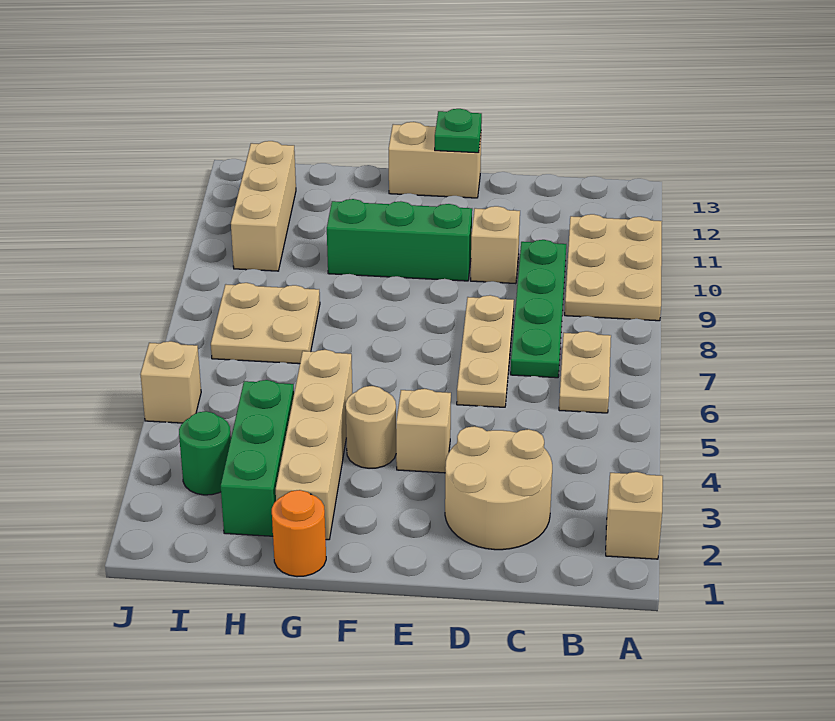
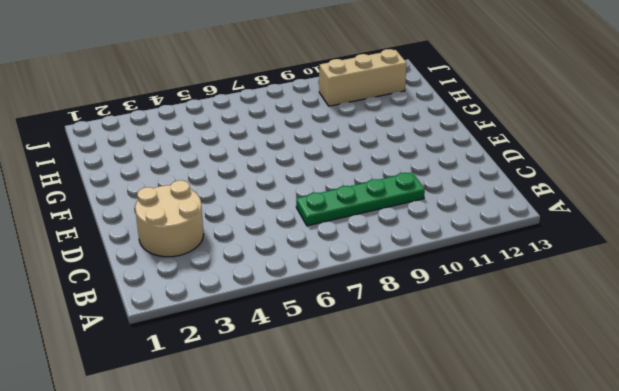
none -> tan 1x1 brick [606,472,663,559]
none -> tan 2x3 plate [565,214,662,321]
none -> tan 1x2 plate [559,331,611,413]

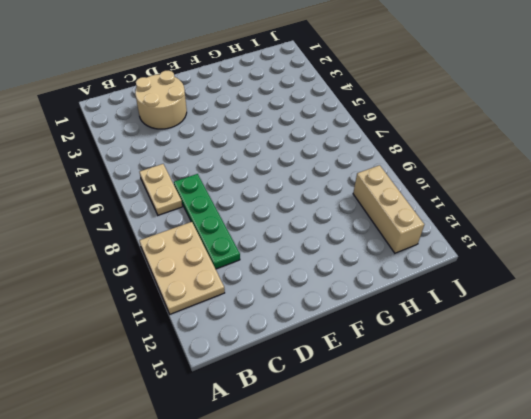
none -> tan 1x1 brick [606,472,663,559]
none -> tan 1x3 plate [457,295,514,407]
none -> tan 1x1 brick [471,206,520,284]

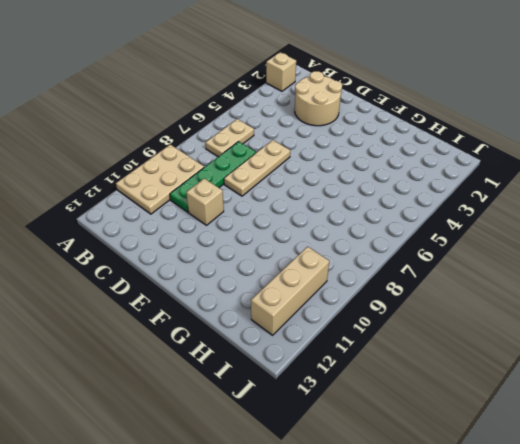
none -> tan 1x1 brick [396,389,451,473]
none -> green 1x3 brick [327,199,472,281]
none -> tan 1x2 brick [389,122,481,198]

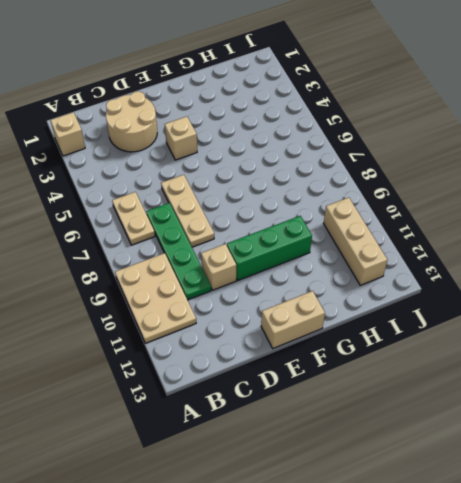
none -> tan 1x1 round brick [346,386,396,468]
none -> orange 1x1 round brick [272,490,326,577]
none -> tan 1x4 brick [276,350,352,540]

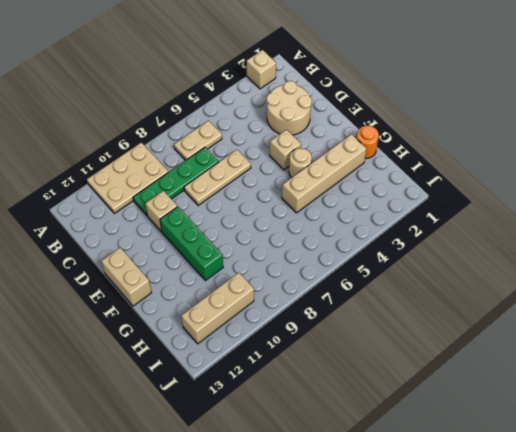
none -> green 1x3 brick [221,380,294,536]
none -> tan 2x2 plate [211,283,320,364]
none -> green 1x1 round brick [179,411,231,495]

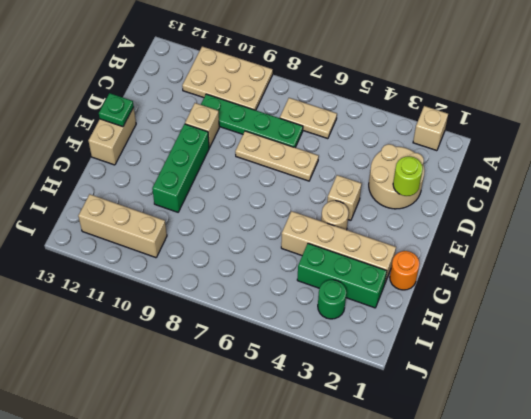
lime 1x1 round brick [393,156,423,196] -> none
none -> tan 2x2 plate [211,283,320,364]
none -> tan 1x1 brick [140,341,201,423]

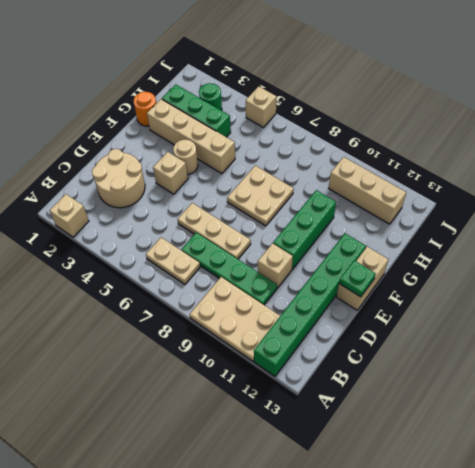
green 1x6 brick [254,233,366,376] -> none
tan 2x2 plate [227,166,294,226] -> tan 2x2 plate moved to [211,283,320,364]

